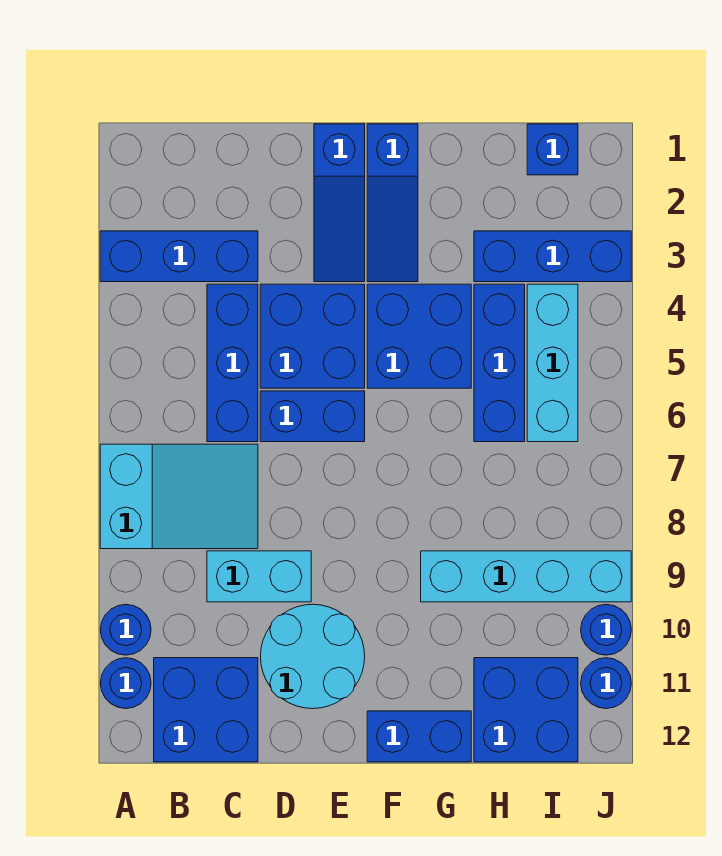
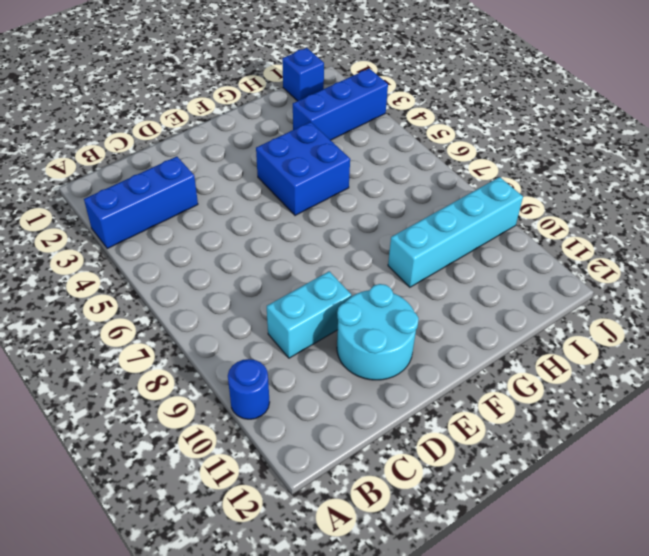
none -> cyan 2x3 slope [100,444,258,549]
none -> blue 1x1 round brick [100,658,151,709]
none -> blue 2x2 brick [154,658,258,762]

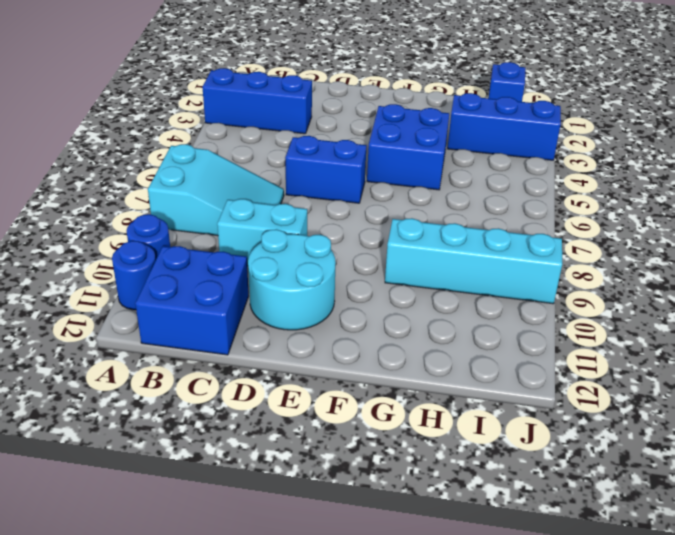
none -> blue 1x3 brick [207,284,258,442]
none -> blue 2x2 brick [260,284,365,388]
none -> blue 1x3 slope [314,124,365,282]

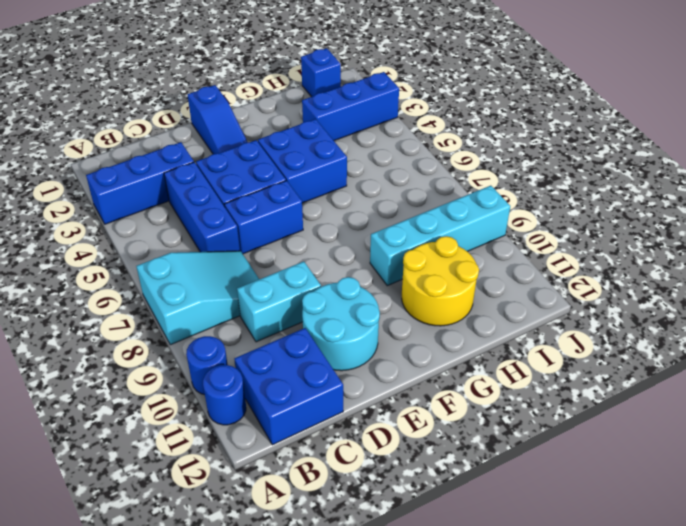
yellow 2x2 round brick [402,236,479,326] -> blue 2x2 brick [474,658,578,762]
none -> blue 1x3 slope [367,124,418,282]
none -> blue 1x2 brick [367,711,471,762]
none -> blue 1x3 brick [474,284,525,442]

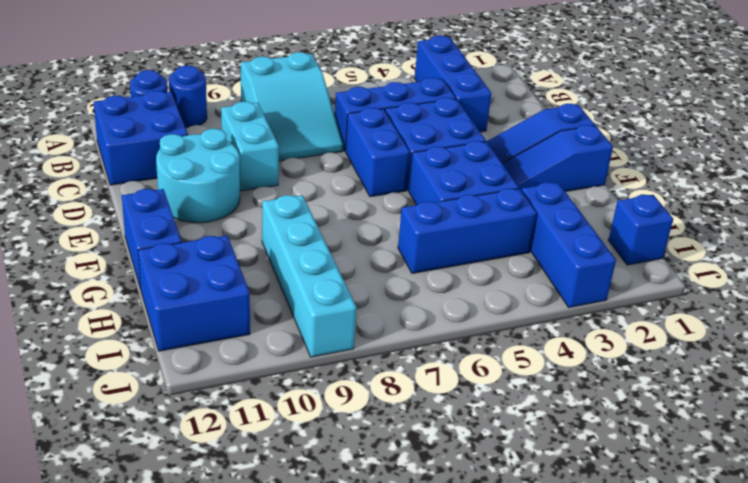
none -> cyan 1x3 brick [527,284,578,442]
none -> blue 1x1 round brick [581,604,631,655]
none -> blue 1x1 round brick [581,658,631,709]

